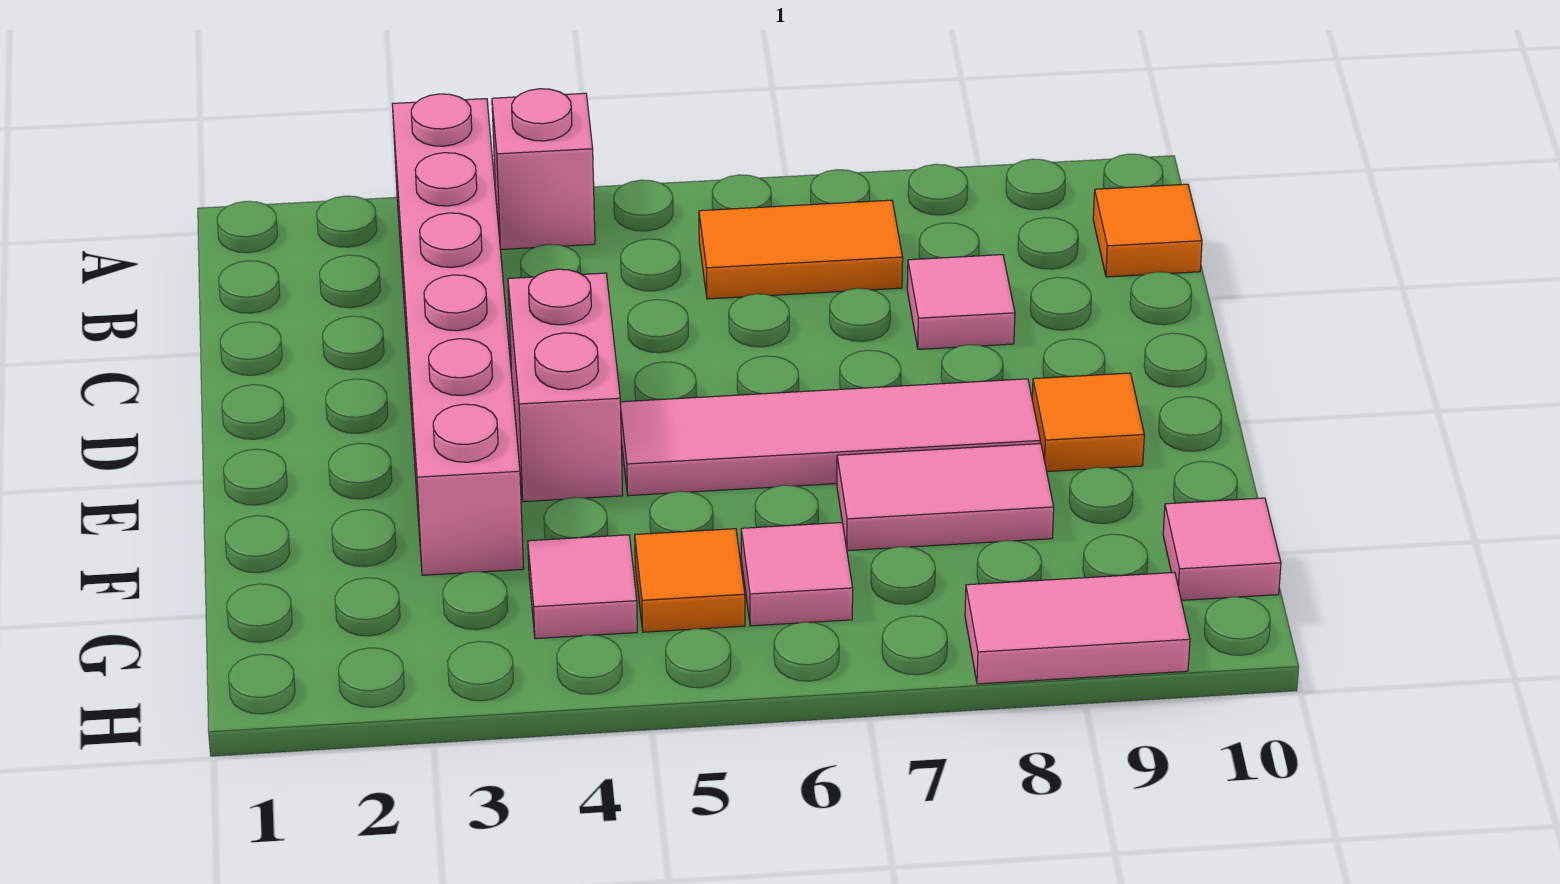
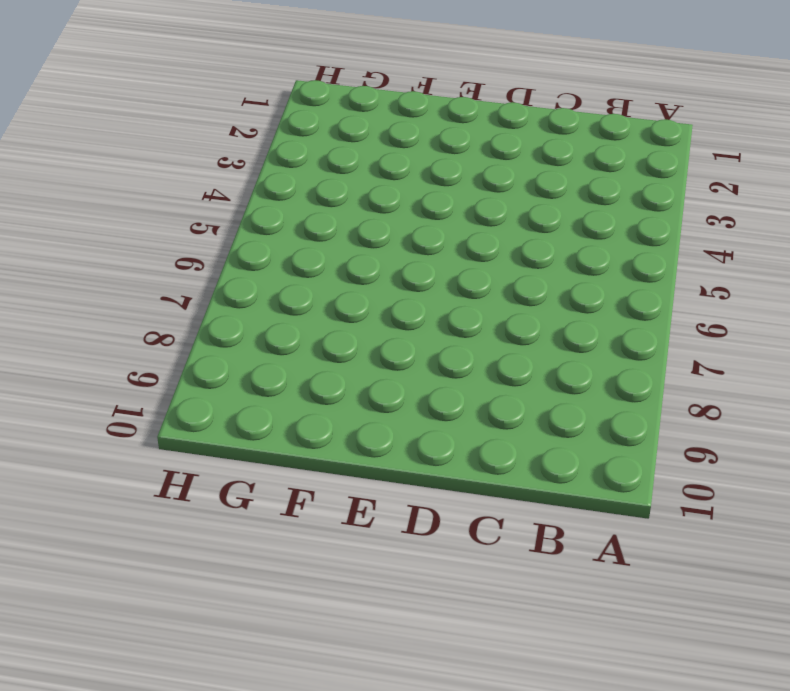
none -> pink 1x6 brick [392,94,524,575]
none -> pink 1x1 brick [492,89,595,249]
none -> orange 1x2 tile [699,200,903,299]

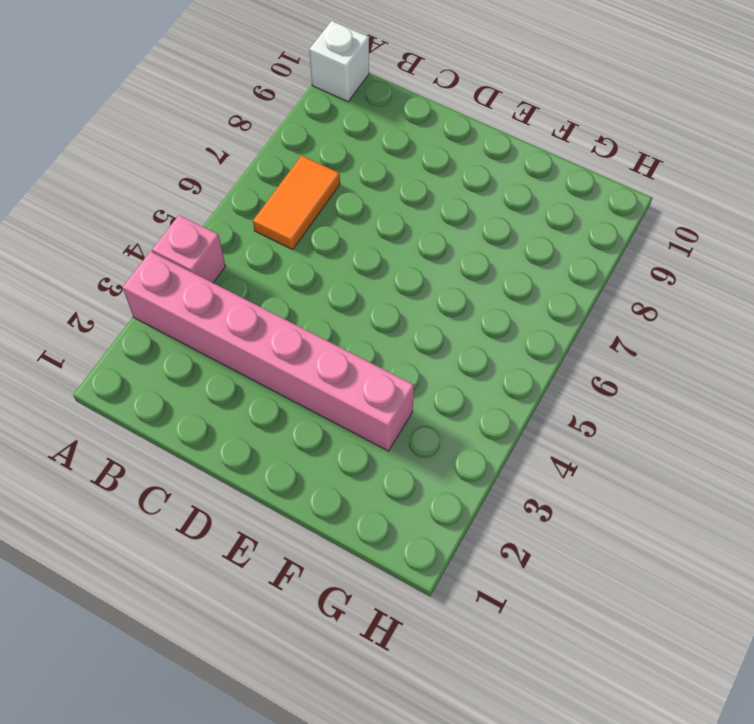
white 1x1 brick [309,21,369,102] -> none
none -> orange 1x1 tile [1093,184,1202,277]
none -> pink 1x1 tile [907,255,1015,349]
none -> pink 1x2 brick [508,269,623,502]

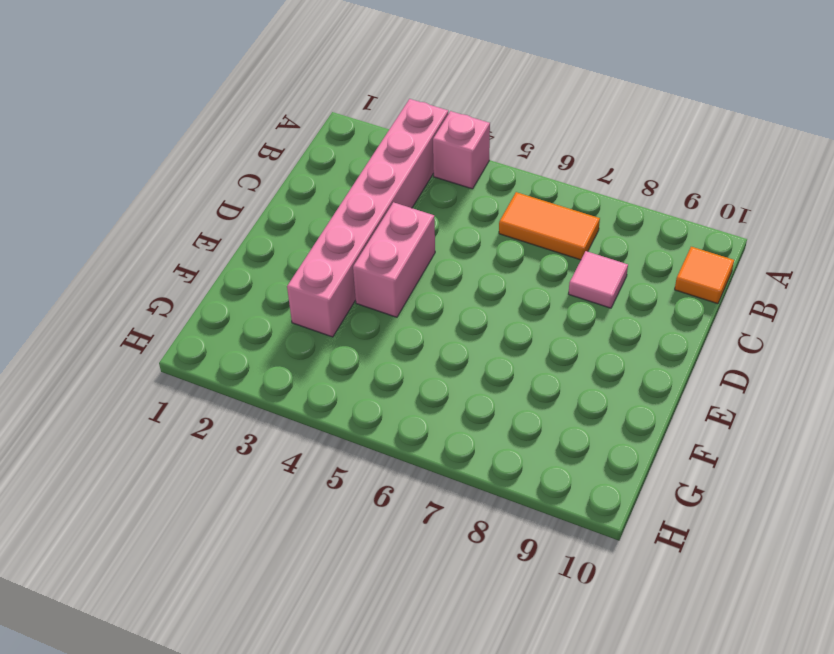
none -> pink 1x4 tile [620,379,1040,496]
none -> orange 1x1 tile [1032,373,1144,471]
none -> pink 1x2 tile [837,444,1054,551]

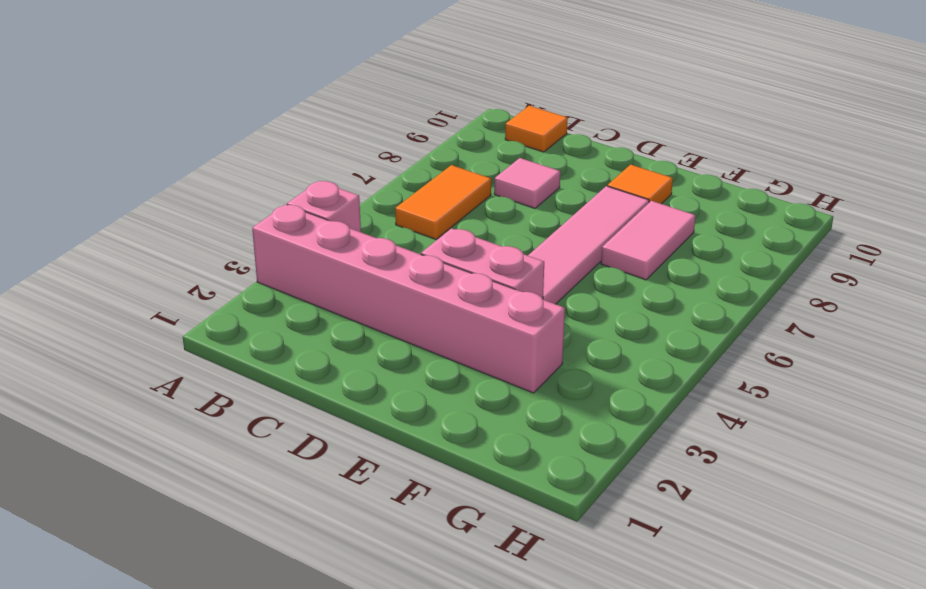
none -> pink 1x1 tile [528,535,637,639]
none -> orange 1x1 tile [635,529,745,632]
none -> pink 1x1 tile [741,522,853,626]

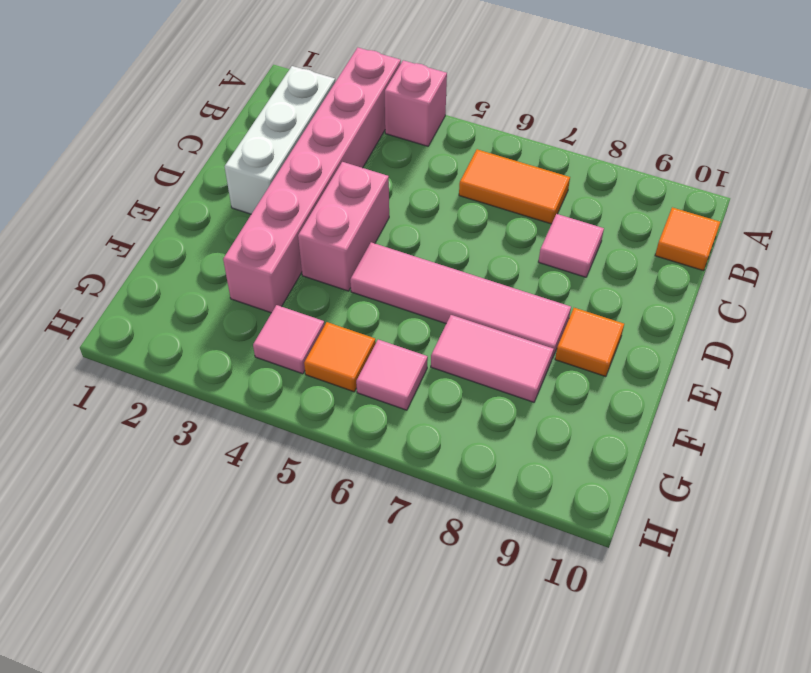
white 1x3 brick [224,66,335,214] -> none
none -> pink 1x1 tile [1163,498,1281,600]
none -> pink 1x2 tile [965,572,1190,684]

